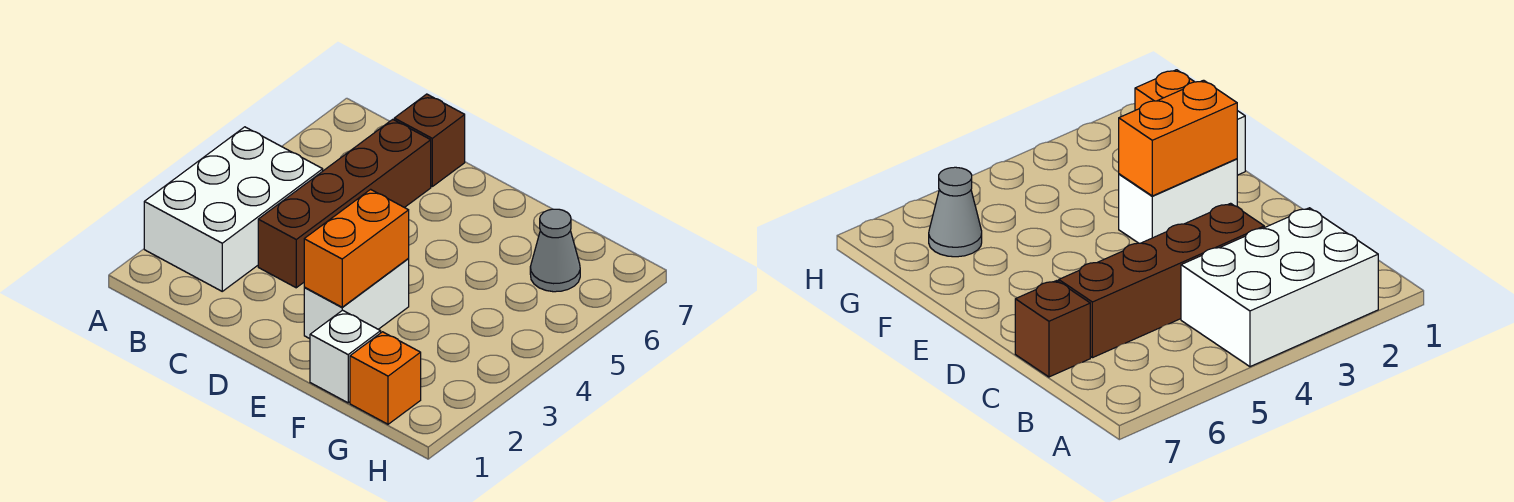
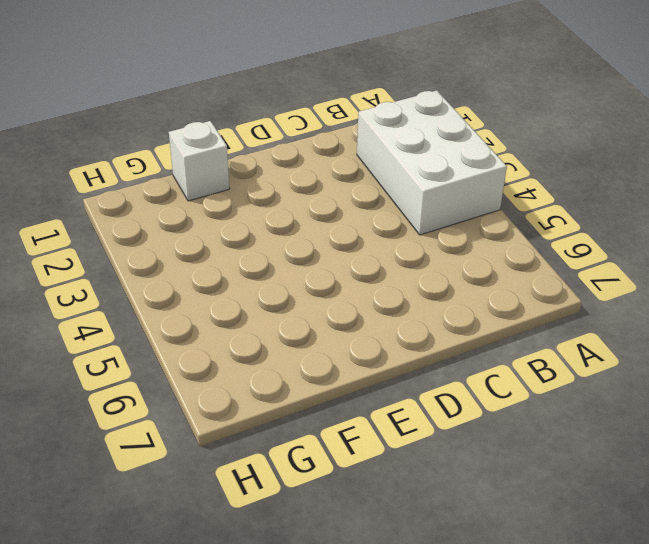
none -> brown 1x4 brick [258,119,431,288]
none -> brown 1x1 brick [394,94,465,186]

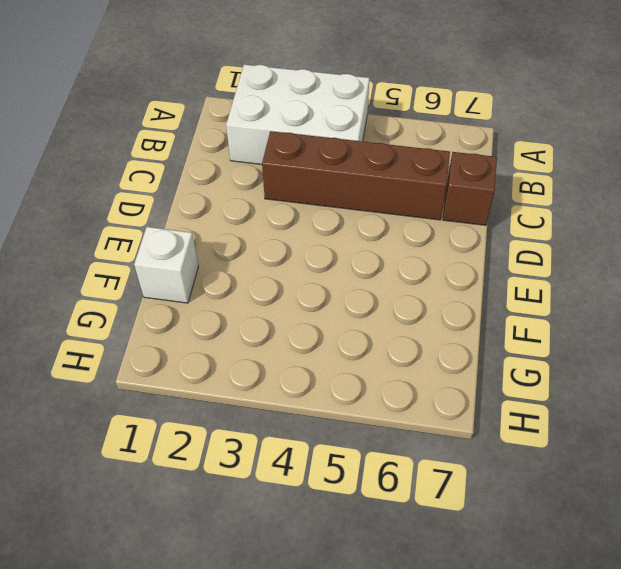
none -> white 1x2 brick [304,259,409,339]
none -> orange 1x1 brick [350,332,421,424]

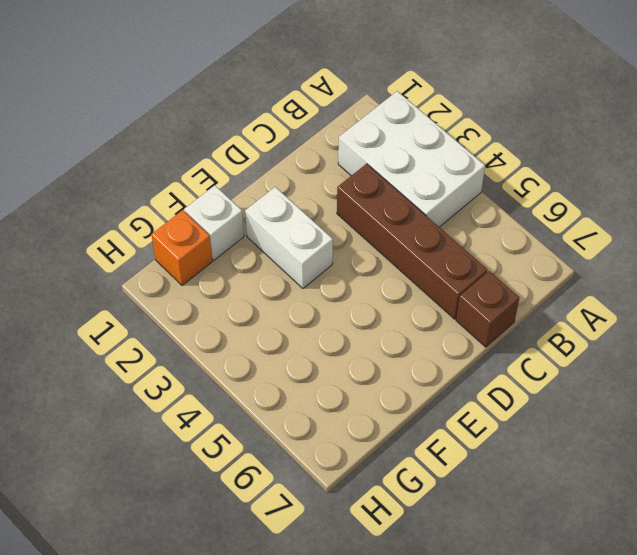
none -> grey 1x1 cone [530,209,580,292]
none -> orange 1x2 brick [304,189,409,307]

